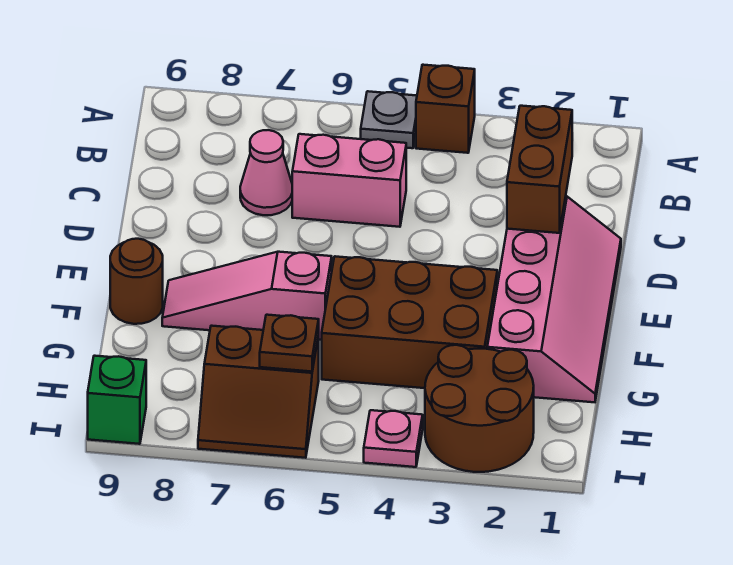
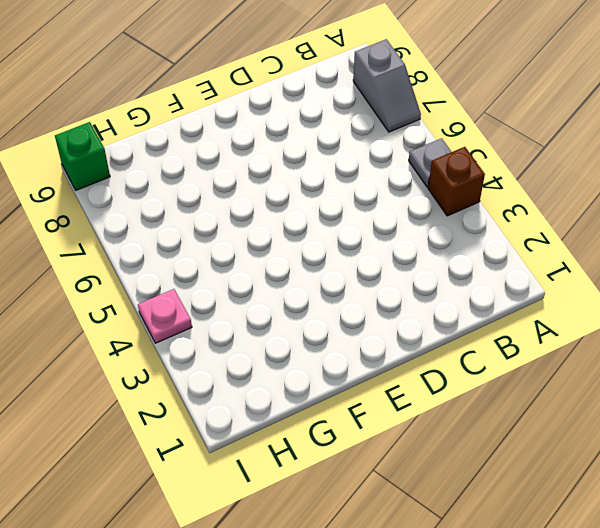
grey 1x2 slope [353,39,421,132] -> none
none -> pink 1x2 brick [292,134,406,227]
none -> pink 1x1 cone [240,130,292,215]
none -> pink 2x4 slope [487,196,621,402]

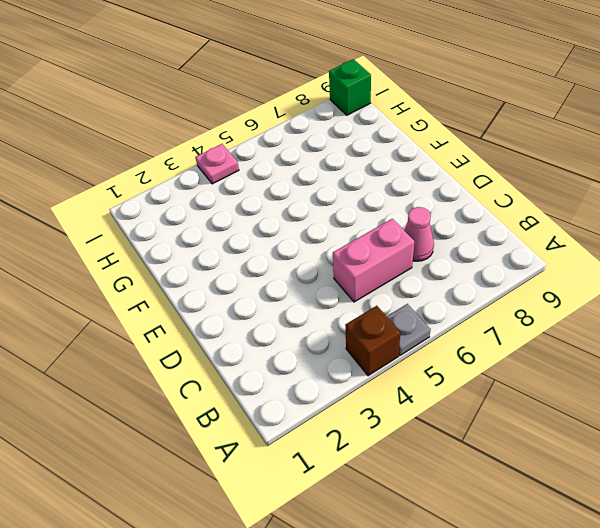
none -> pink 2x4 slope [487,196,621,402]
none -> brown 2x3 brick [322,256,497,388]
none -> pink 1x3 slope [162,252,332,340]

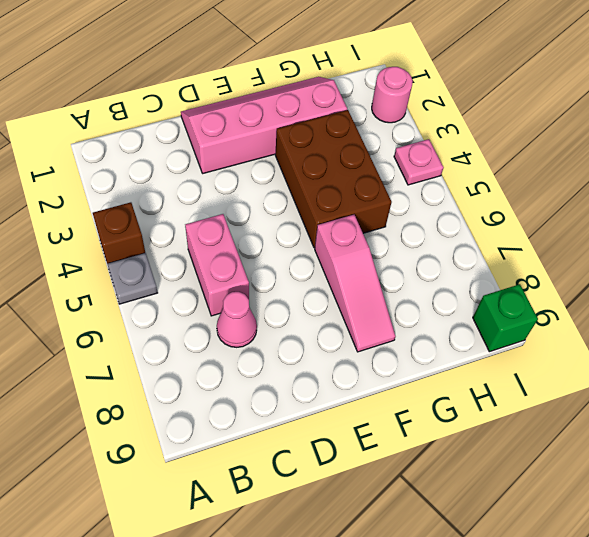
pink 1x1 round brick [372,67,413,123] -> brown 2x2 round brick [425,345,534,472]
none -> brown 1x1 round brick [110,239,163,324]
none -> brown 2x2 slope [198,326,319,458]
none -> brown 1x2 brick [507,106,572,233]

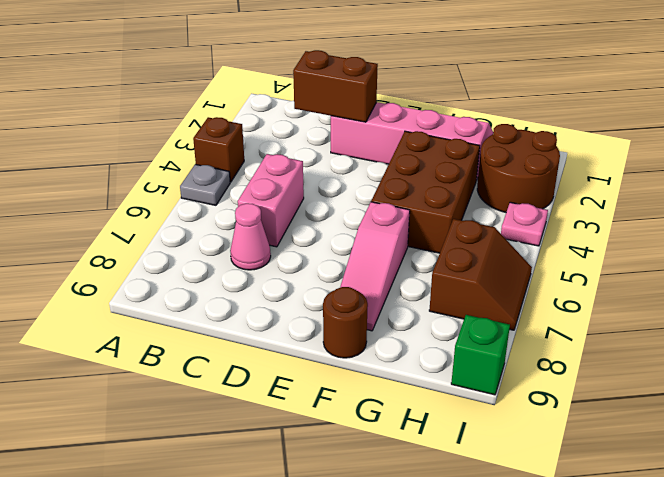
none -> brown 1x1 plate [260,315,319,372]

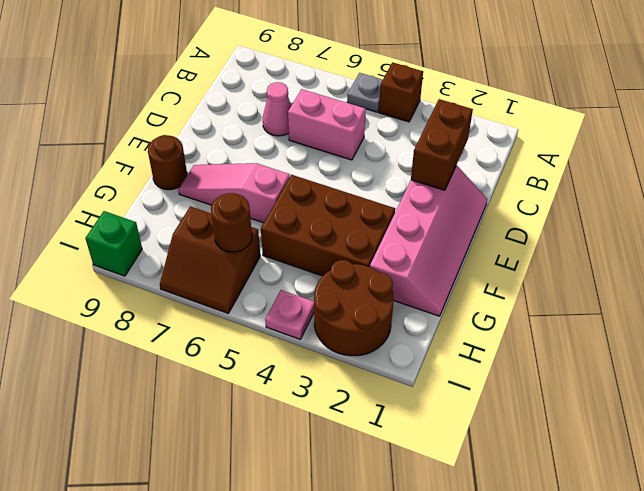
brown 1x1 round brick [211,193,252,252] -> brown 1x1 plate [260,315,319,372]

